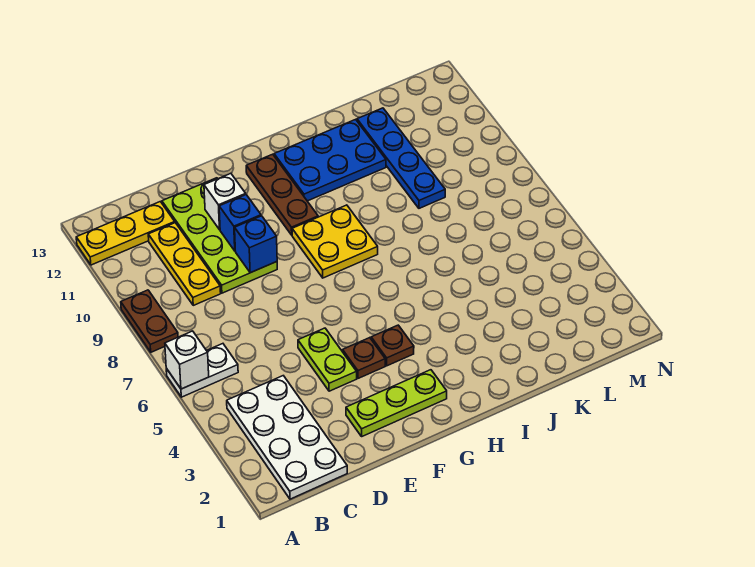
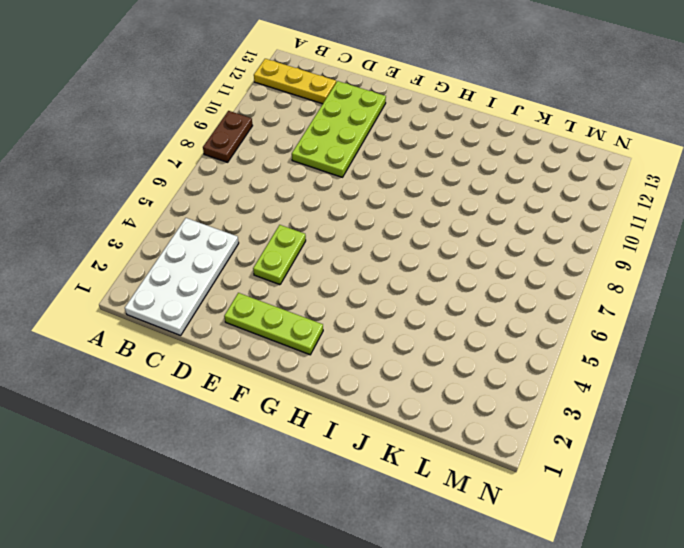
none -> white 1x2 plate [166,344,238,397]
none -> yellow 1x3 plate [148,223,221,305]
none -> brown 1x1 plate [343,338,385,378]

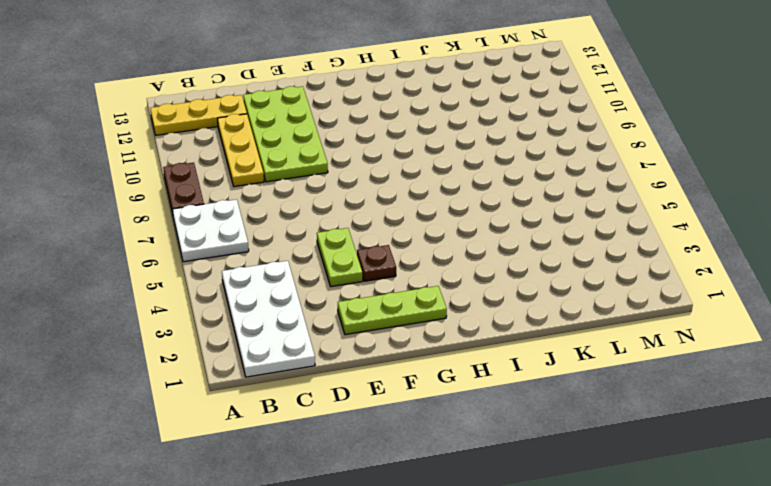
white 2x2 plate [173,199,249,262] -> white 1x2 plate [166,344,238,397]
none -> brown 1x1 plate [371,325,414,366]
none -> yellow 2x2 plate [292,205,378,278]
none -> brown 1x3 plate [246,154,318,235]

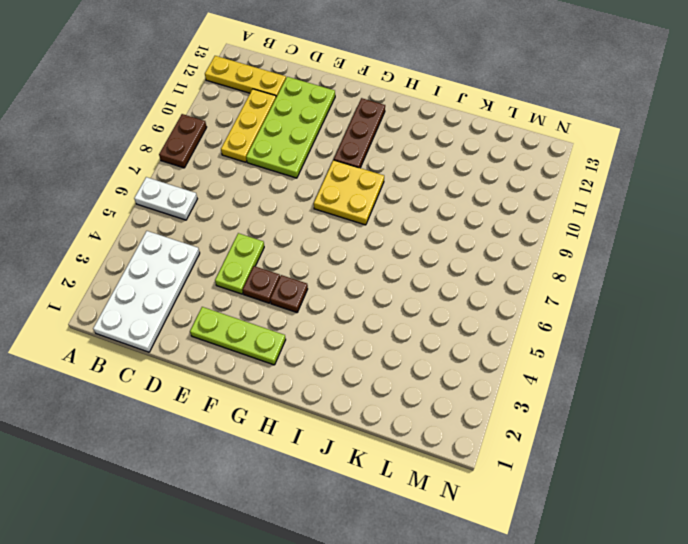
none -> blue 2x3 plate [274,119,386,201]
none -> blue 1x4 plate [357,108,445,208]
none -> white 1x1 brick [165,331,209,389]

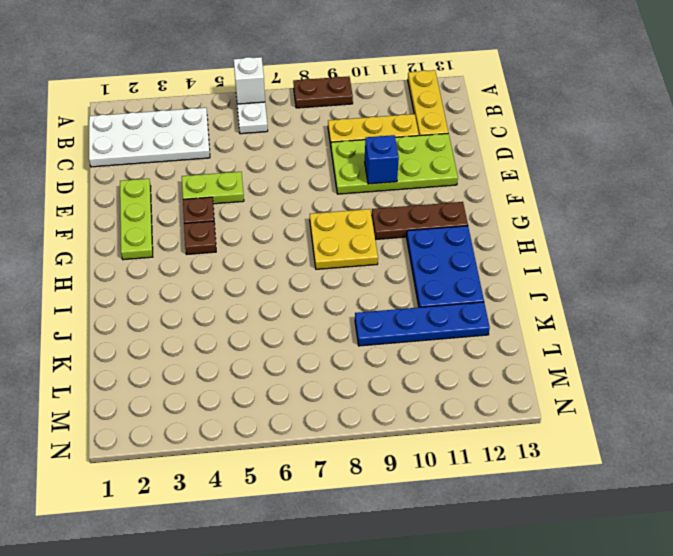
none -> blue 1x1 brick [235,216,277,273]
none -> white 1x1 brick [204,174,246,230]

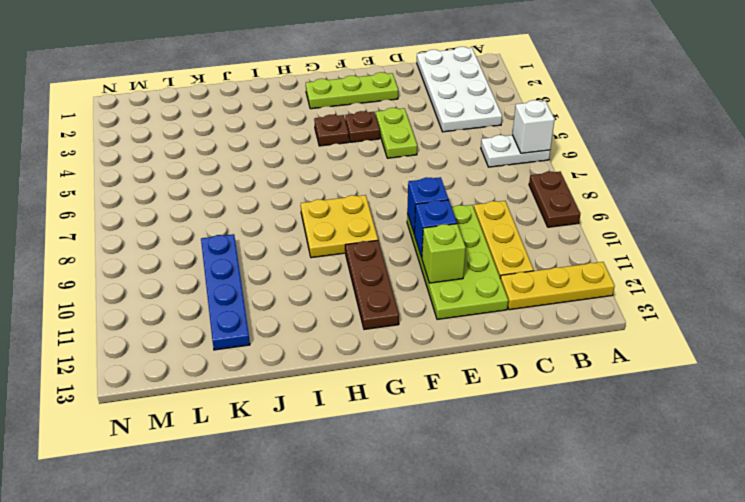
lime 1x1 brick [422,224,466,283] -> white 1x1 brick [204,174,246,230]
none -> blue 2x3 plate [274,119,386,201]

